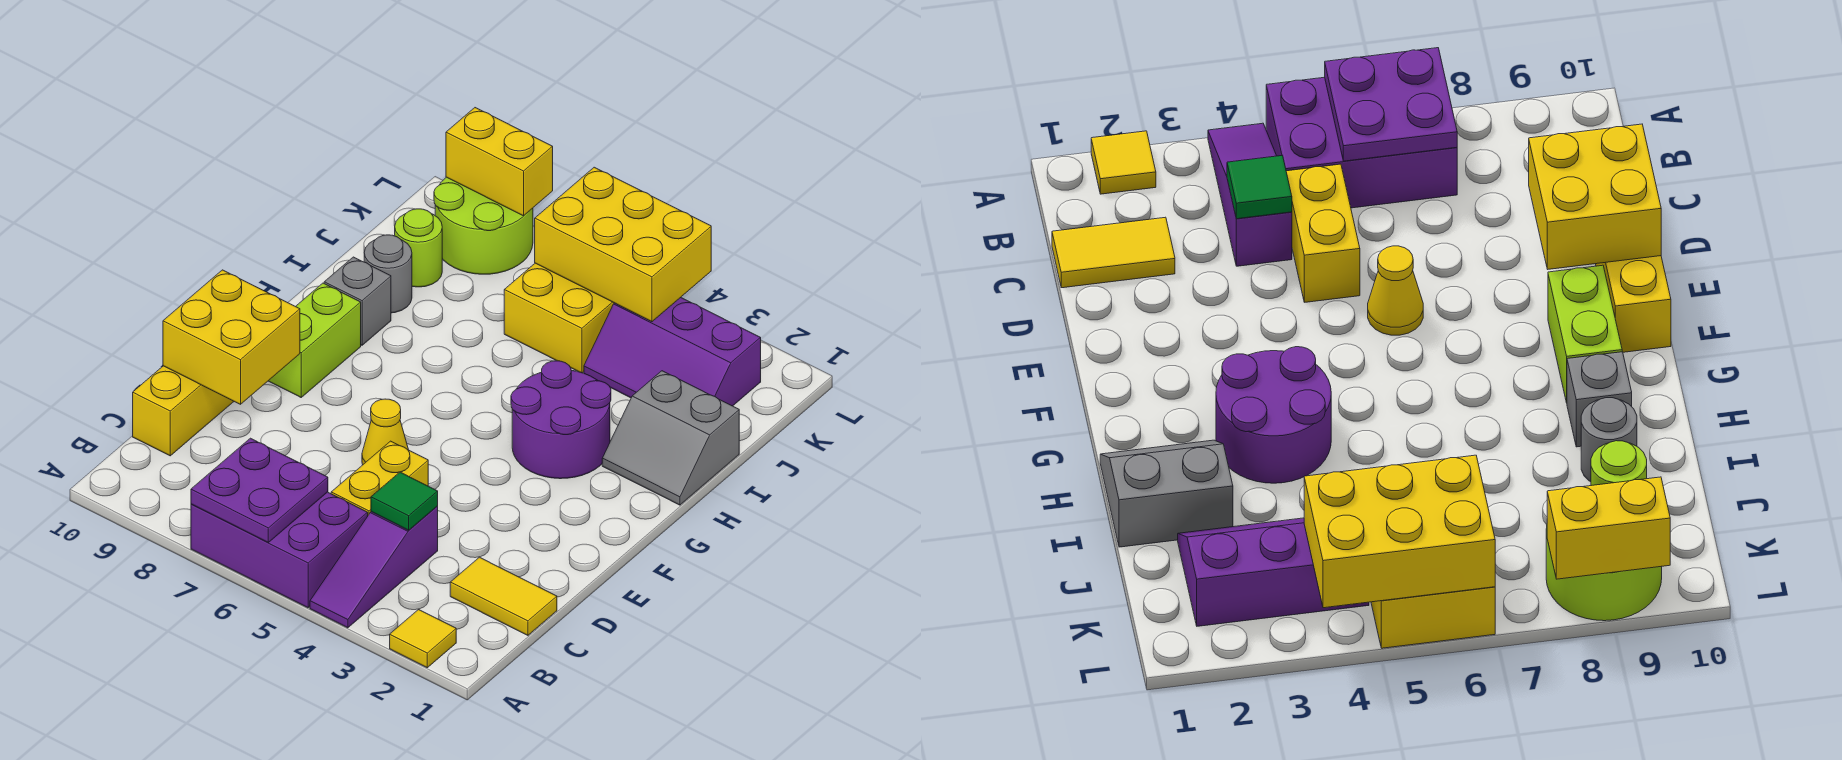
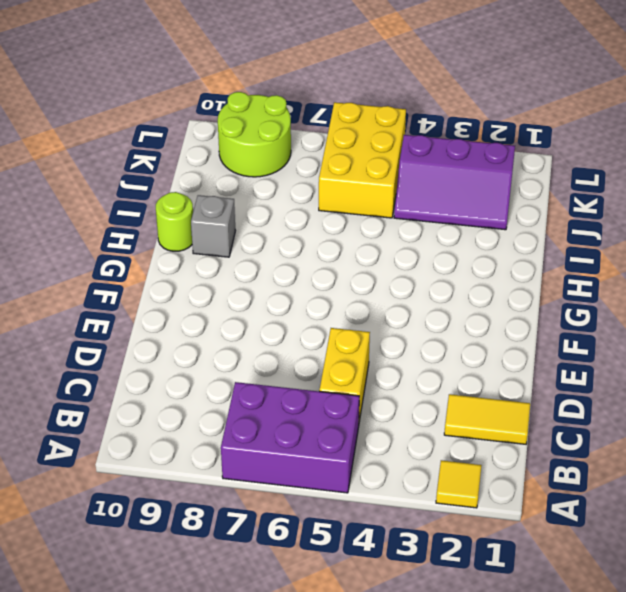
lime 1x1 round brick [156,192,193,251] -> lime 1x1 round brick moved to [395,209,442,287]
none -> purple 1x3 slope [310,506,438,628]
none -> yellow 1x4 brick [133,366,234,456]
none -> yellow 1x1 cone [362,399,408,464]

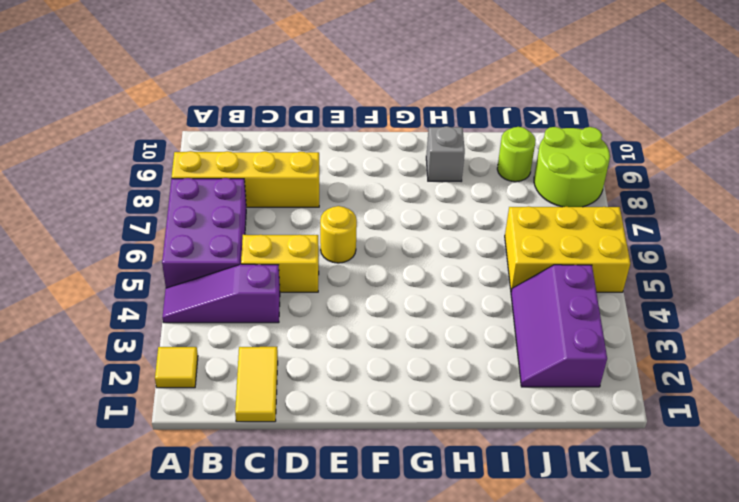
yellow 1x4 brick [172,151,319,207] -> yellow 1x4 brick moved to [133,366,234,456]
yellow 1x1 round brick [320,206,357,263] -> yellow 1x1 cone [362,399,408,464]
none -> lime 1x2 brick [269,283,361,397]
none -> purple 2x2 round brick [511,361,611,479]
none -> grey 2x2 slope [602,371,739,505]

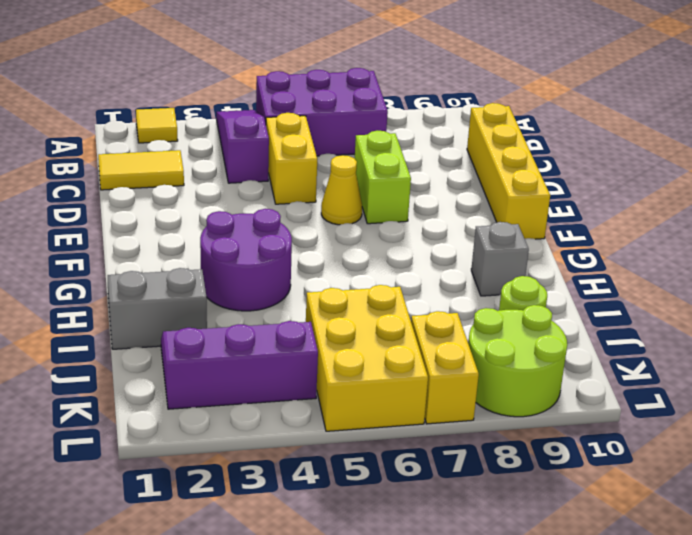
lime 1x2 brick [355,131,411,224] -> lime 1x2 brick moved to [269,283,361,397]
yellow 1x2 brick [411,311,479,424] -> yellow 1x2 brick turned to [446,108,553,216]
none -> grey 1x1 round brick [364,235,412,313]
none -> purple 2x2 plate [191,438,328,542]
none -> green 1x1 tile [371,472,438,530]

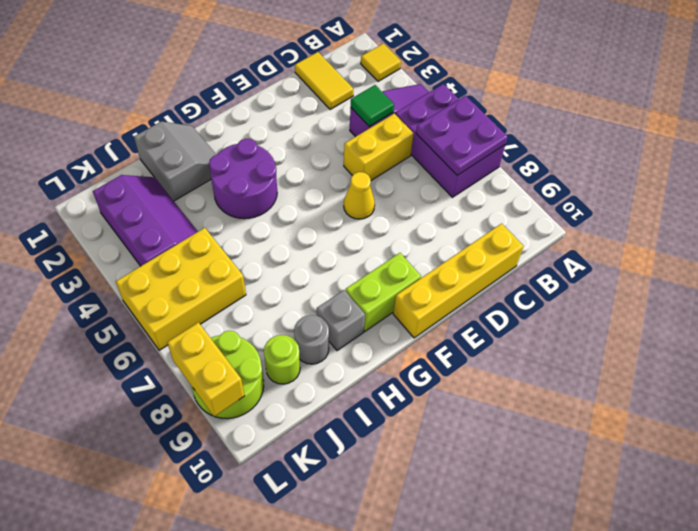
none -> yellow 2x2 brick [163,270,300,404]
none -> yellow 2x3 brick [535,167,711,322]

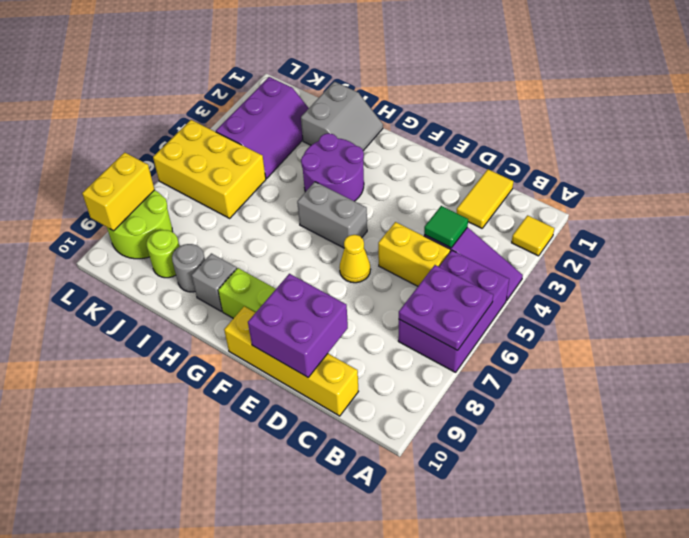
purple 2x2 brick [248,274,348,377] -> yellow 2x2 brick [163,270,300,404]
grey 1x2 brick [297,182,367,248] -> none
none -> yellow 2x3 brick [535,167,711,322]

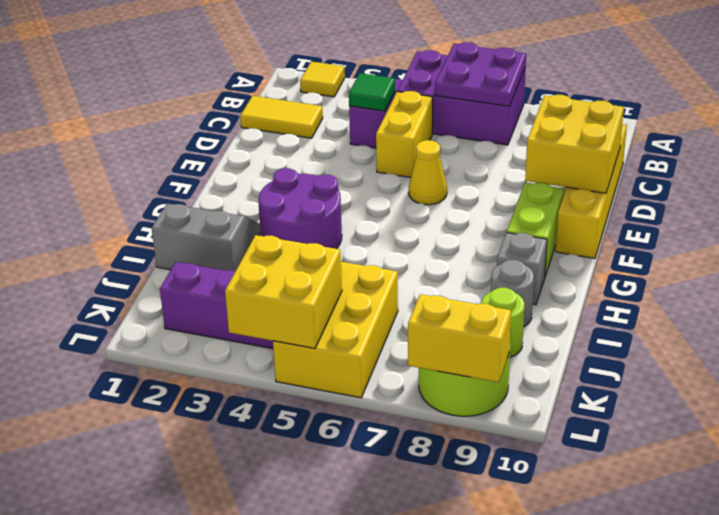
yellow 2x2 brick [225,235,342,348] -> yellow 2x3 brick [535,167,711,322]

